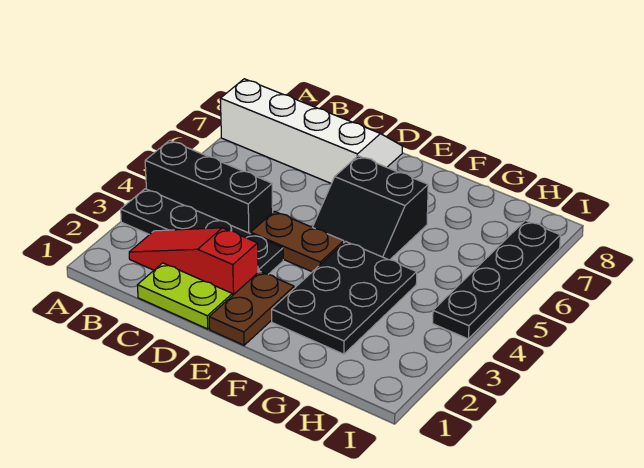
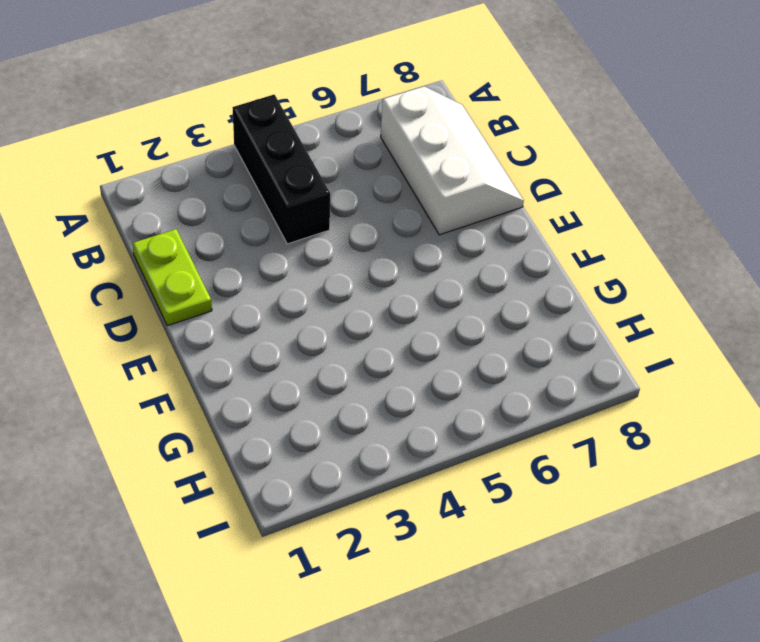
white 2x3 slope [381,87,524,235] -> white 2x4 slope [220,79,403,184]
none -> black 1x4 plate [121,189,283,274]
none -> red 1x3 slope [129,228,258,296]

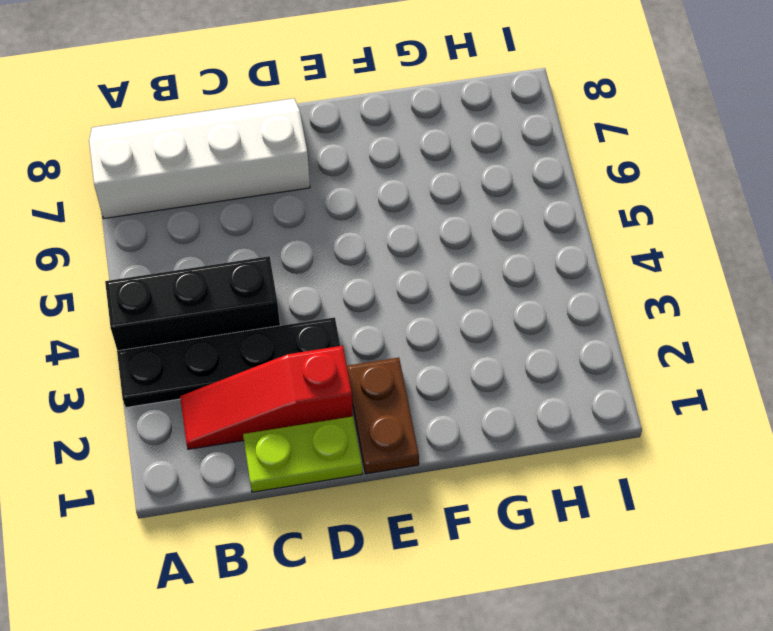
none -> brown 1x2 plate [251,211,344,272]
none -> black 2x2 slope [313,156,428,260]

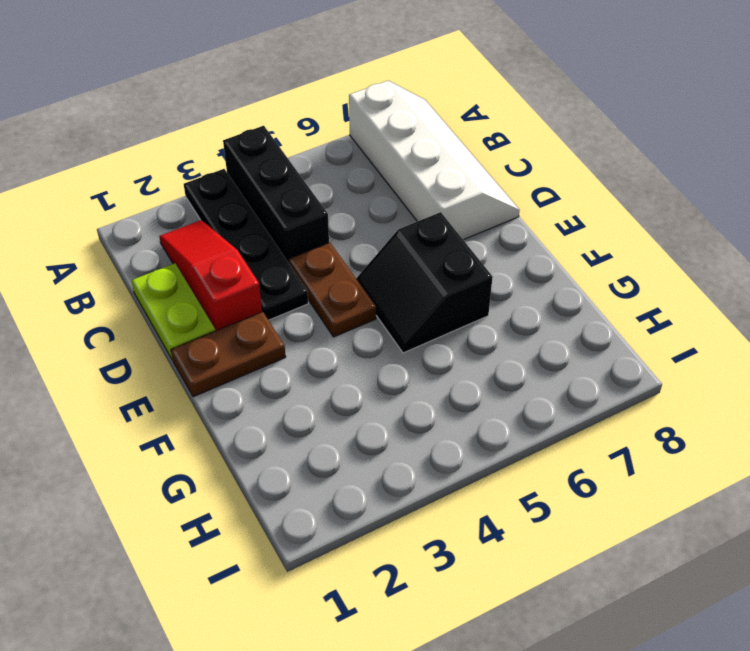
none -> black 2x3 plate [272,242,417,354]
none -> black 1x4 plate [433,220,560,339]

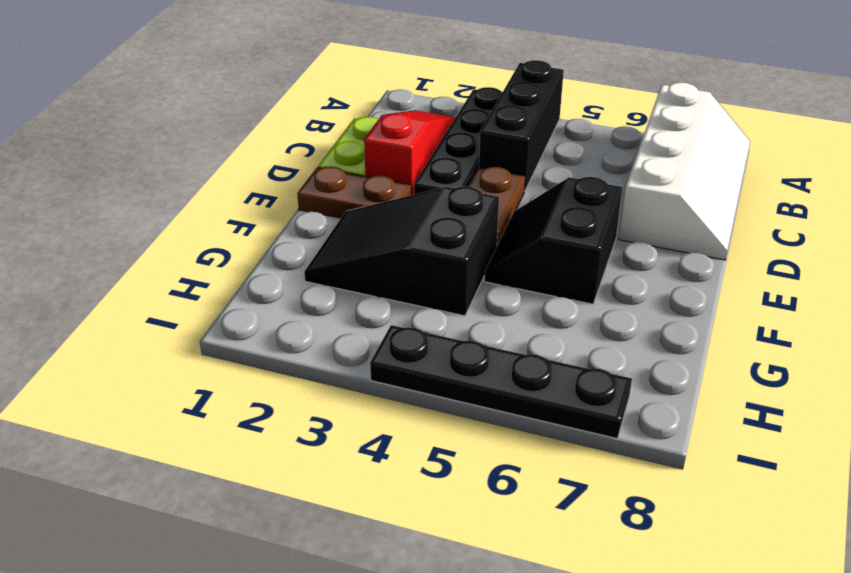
black 2x3 slope [304,187,499,316] -> black 2x3 plate [272,242,417,354]

